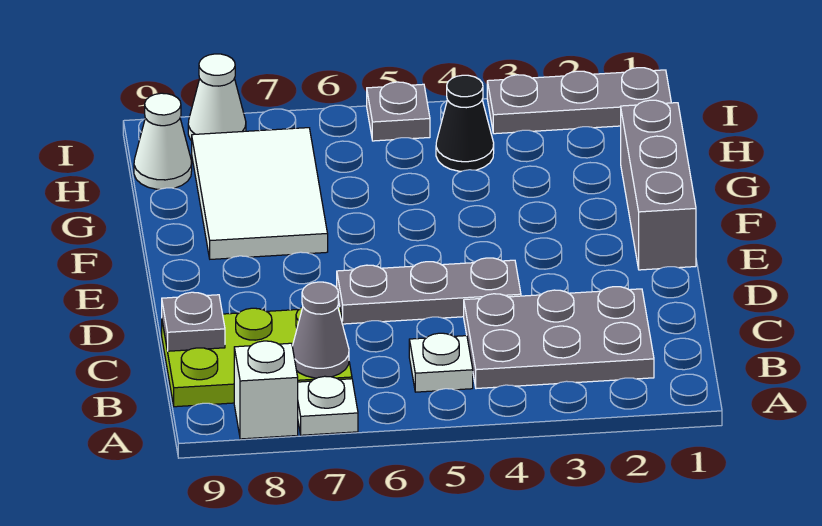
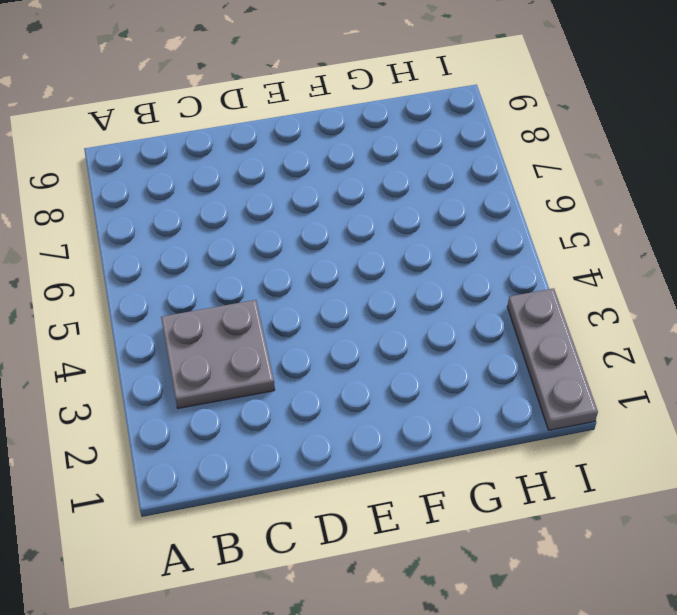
grey 2x2 plate [161,300,275,408] -> grey 2x3 plate [464,287,654,389]
none -> white 1x1 plate [298,376,358,435]
none -> white 1x1 brick [234,341,298,439]
none -> white 1x1 plate [409,333,473,392]

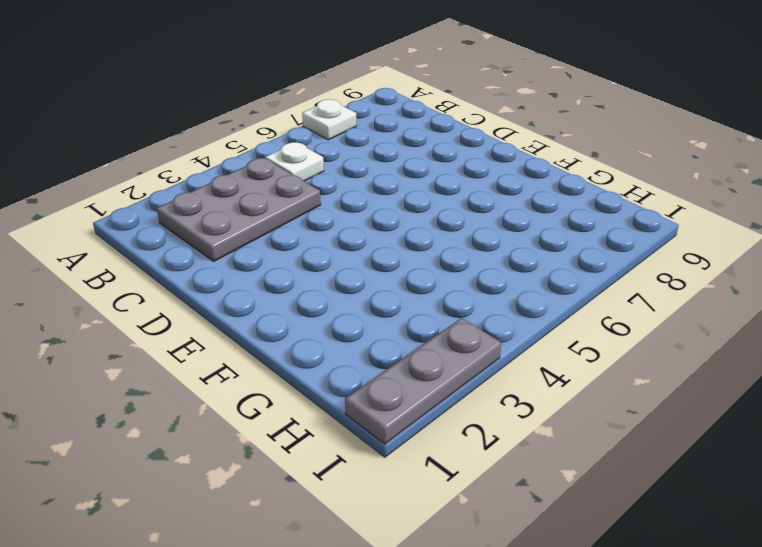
none -> white 1x1 brick [234,341,298,439]
none -> lime 2x3 plate [162,307,352,407]
none -> grey 1x3 plate [337,258,521,324]

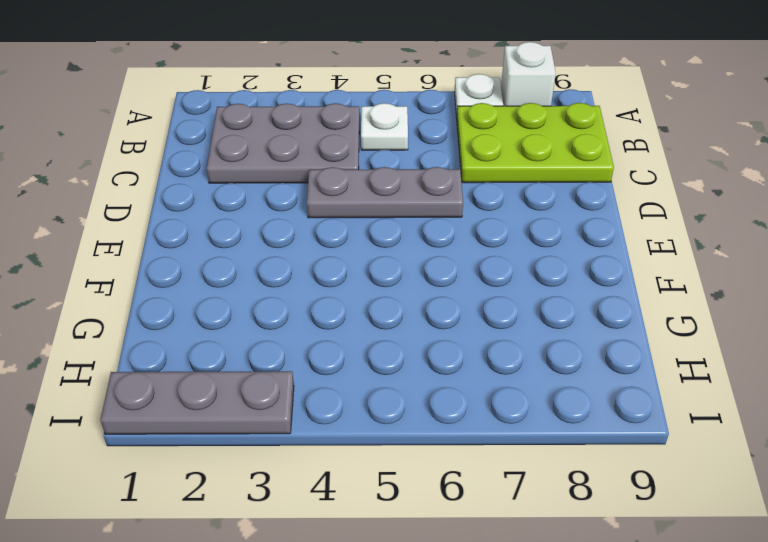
none -> grey 1x3 brick [621,100,696,270]
none -> white 2x3 tile [192,128,328,259]
none -> black 1x1 cone [436,75,494,171]

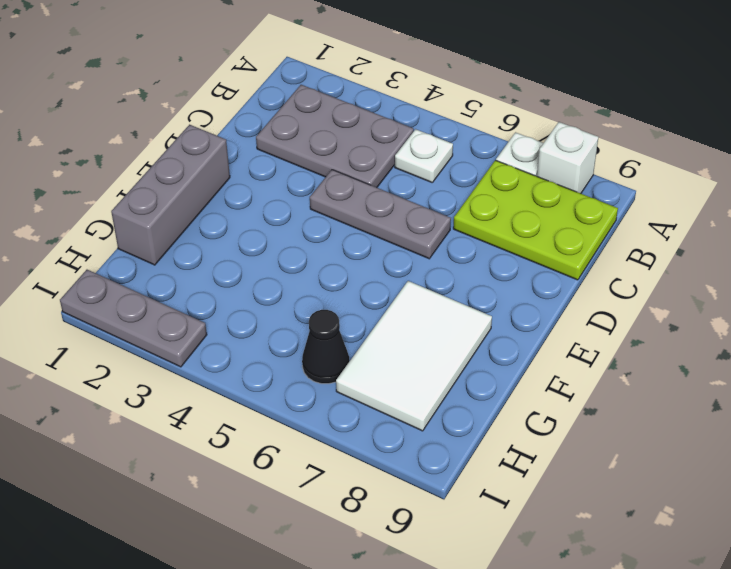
black 1x1 cone [302,310,349,384] -> black 1x1 cone moved to [436,75,494,171]
none -> white 1x1 cone [134,93,192,189]
none -> grey 1x1 plate [367,82,430,141]
none -> white 1x1 cone [188,54,246,141]

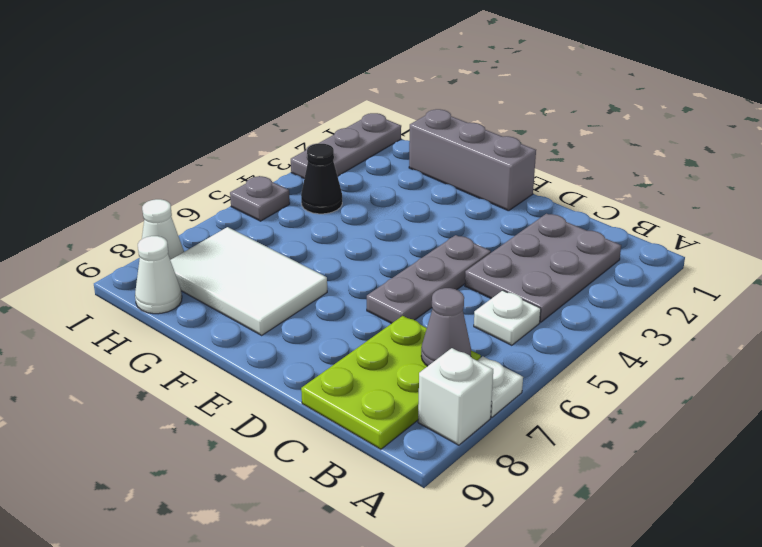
none -> grey 1x1 plate [162,292,225,351]

